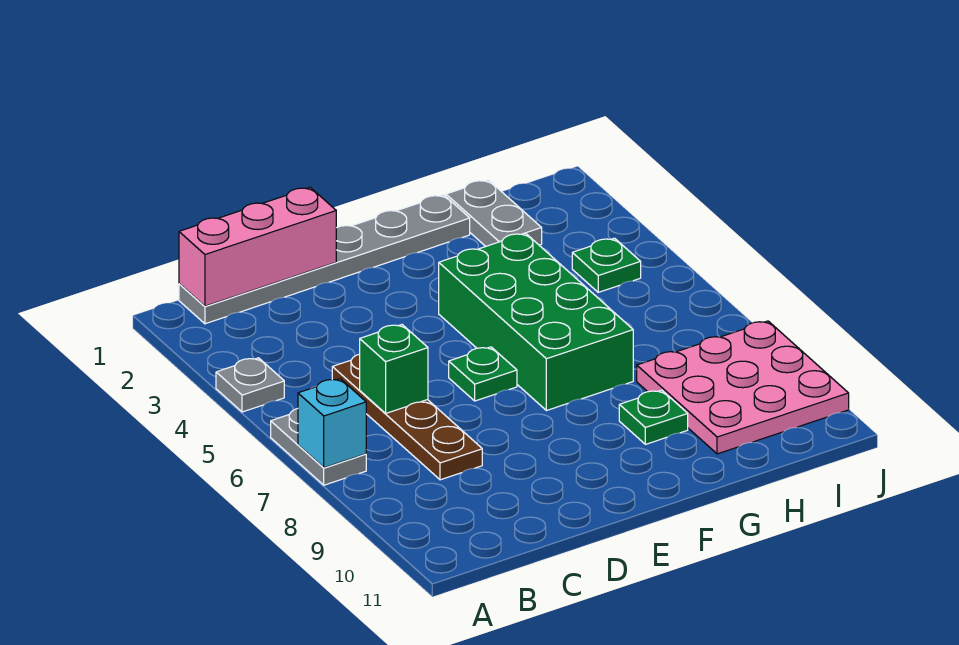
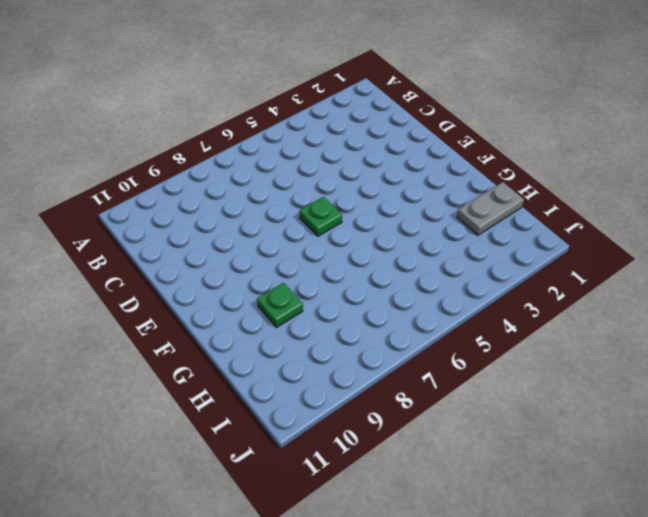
none -> grey 1x1 plate [216,358,284,412]
none -> grey 1x2 plate [271,409,366,485]
none -> grey 1x6 plate [179,195,470,324]

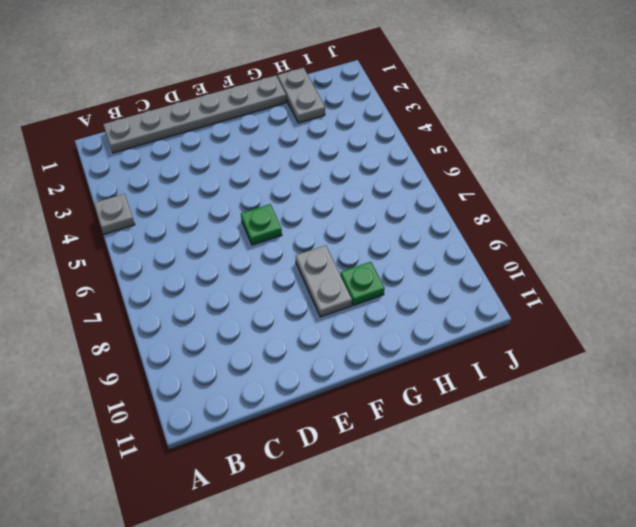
grey 1x2 plate [296,245,352,317] -> grey 1x2 plate moved to [271,409,366,485]
none -> brown 1x4 plate [332,354,482,480]
none -> green 2x4 brick [439,233,633,411]
none -> pink 3x3 plate [637,321,849,454]

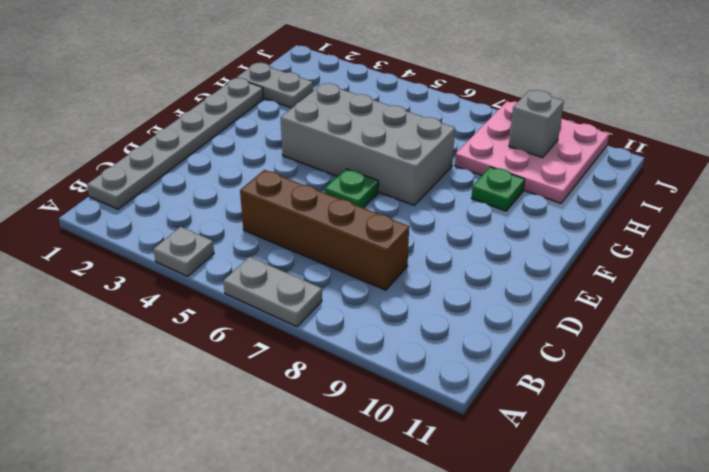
brown 1x4 brick [240,170,409,290] -> brown 1x4 plate [332,354,482,480]
grey 2x4 brick [280,83,455,205] -> green 2x4 brick [439,233,633,411]
grey 1x1 brick [509,90,564,158] -> none
none -> green 1x1 plate [572,238,641,292]
none -> cyan 1x1 brick [298,379,366,468]
none -> pink 1x3 brick [179,187,336,306]

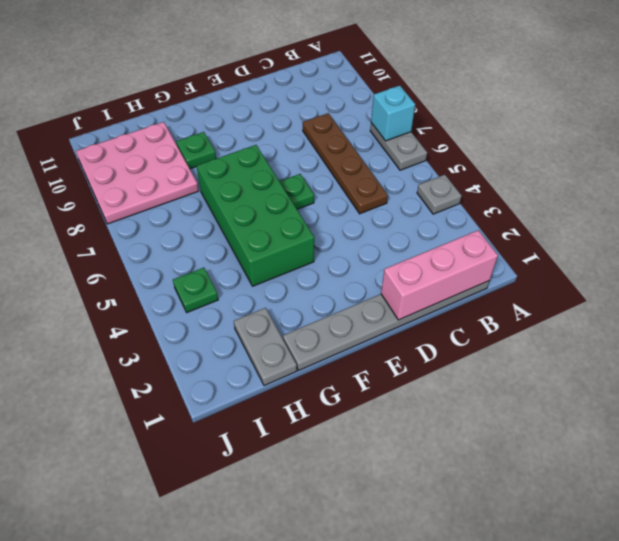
none -> green 1x1 brick [360,325,428,414]

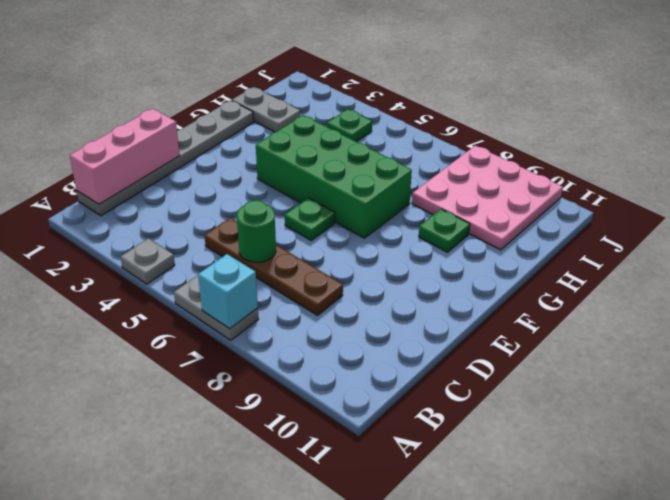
green 1x1 round brick [237,200,276,262] -> green 1x1 brick [360,325,428,414]

